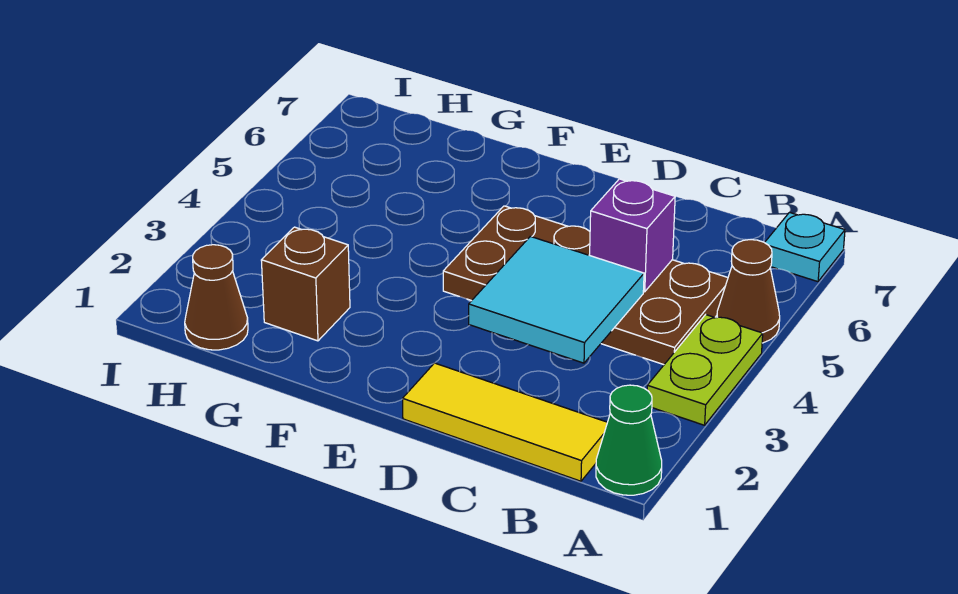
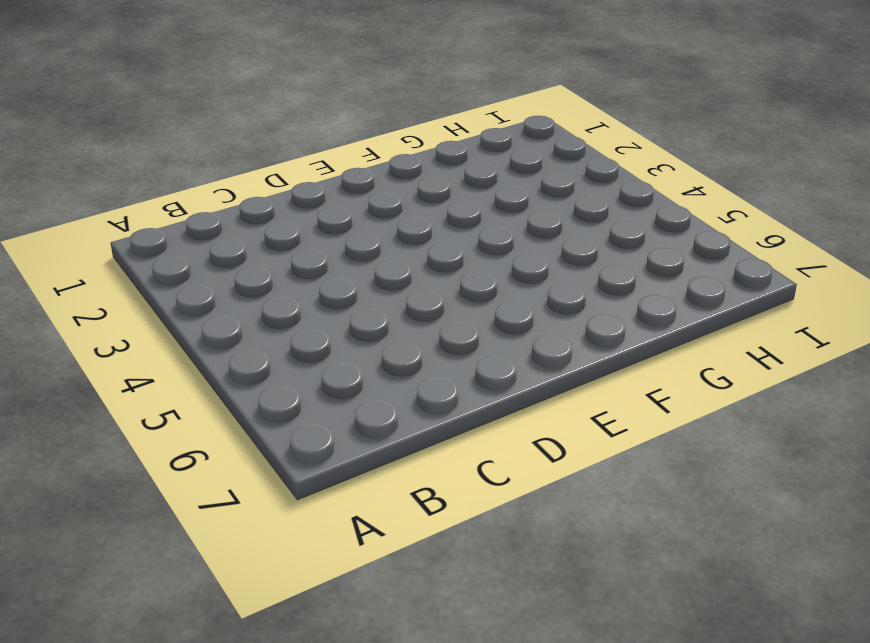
none -> green 1x1 cone [596,385,662,495]
none -> lime 1x2 plate [647,315,763,425]

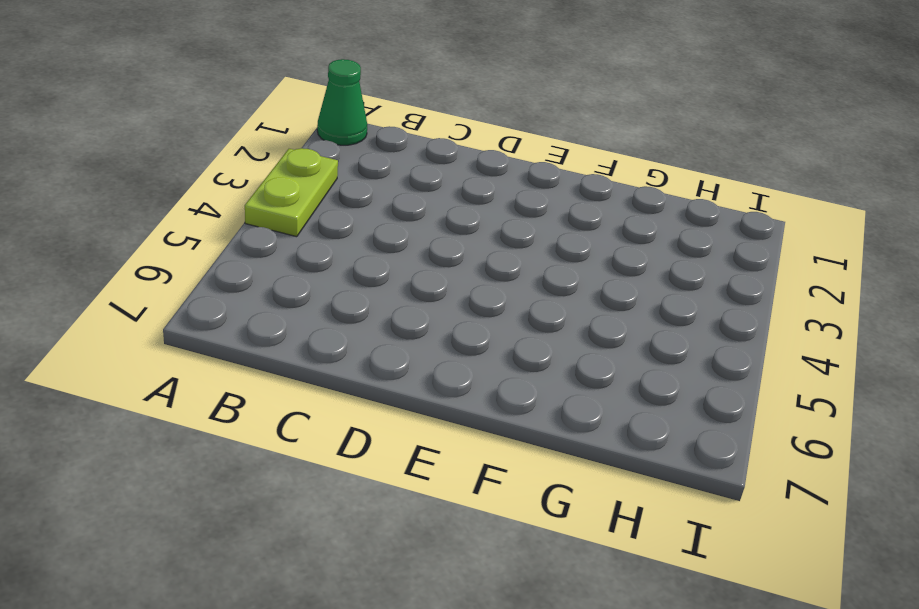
none -> brown 1x1 cone [717,240,780,343]
none -> cyan 1x1 plate [765,212,845,282]

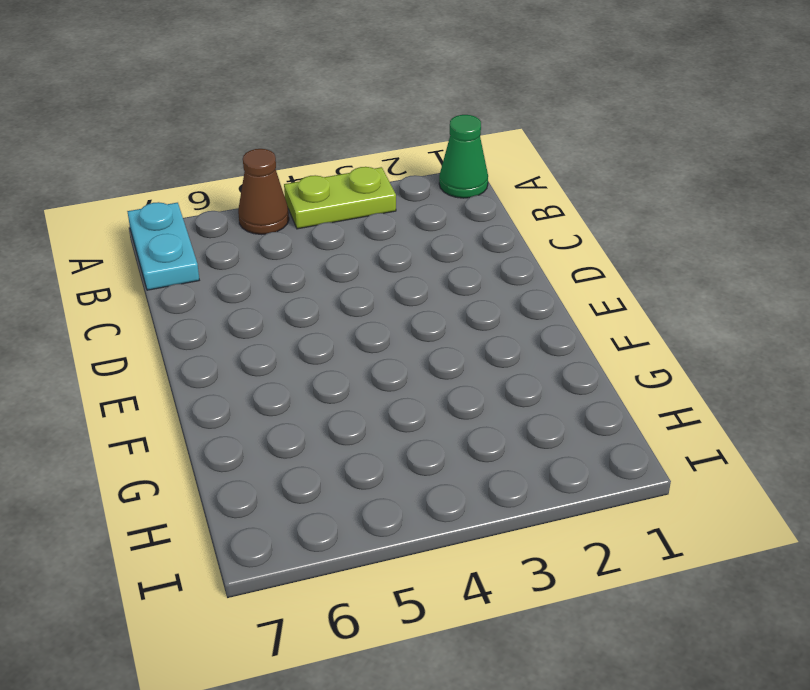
cyan 1x2 plate [127,202,199,290] -> cyan 1x1 plate [765,212,845,282]
none -> yellow 1x3 tile [403,363,607,481]
none -> brown 2x4 plate [443,206,728,365]

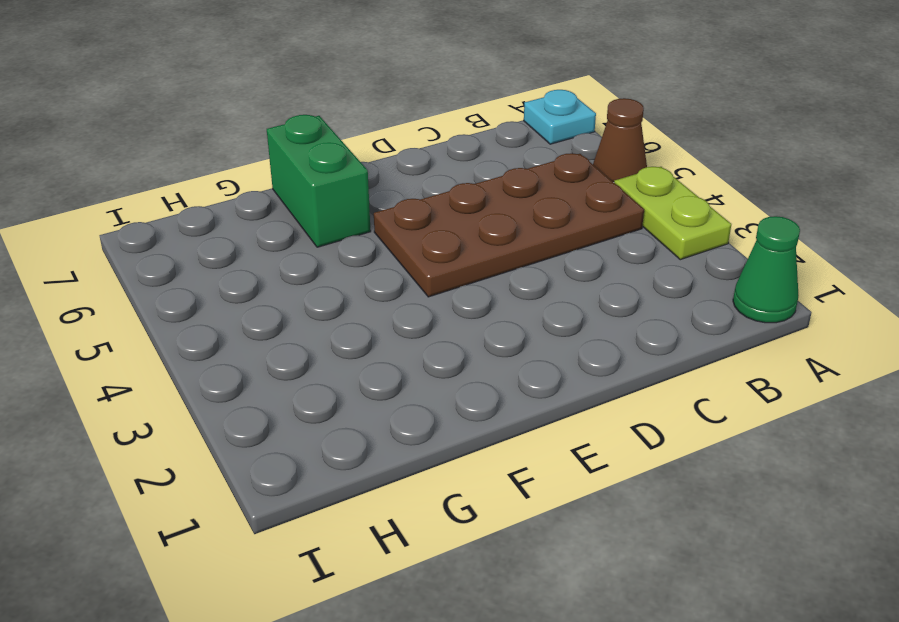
green 1x2 brick [267,115,371,247] -> none
none -> yellow 1x3 tile [403,363,607,481]
none -> brown 1x1 brick [261,227,350,341]

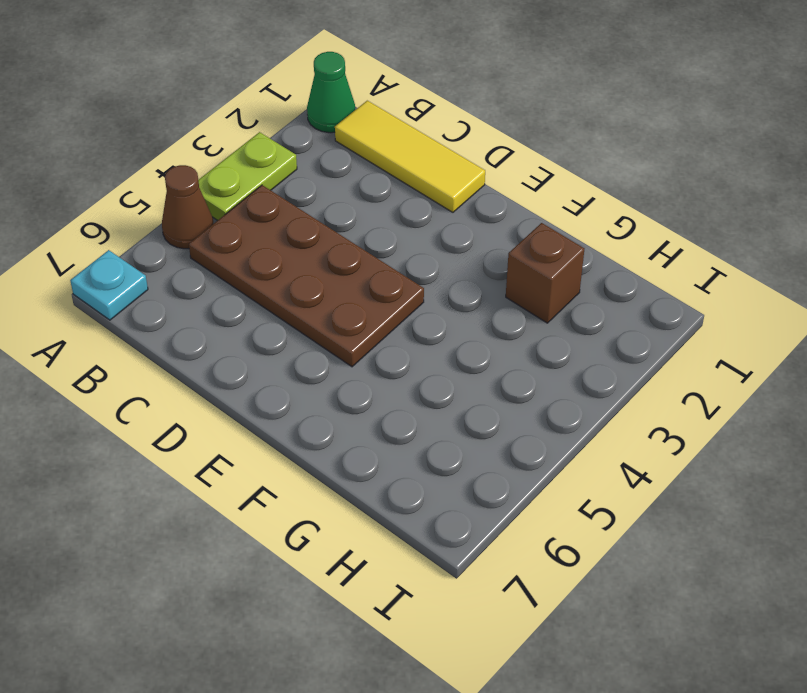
none -> brown 1x1 cone [185,245,248,350]
none -> cyan 2x2 tile [469,236,644,363]

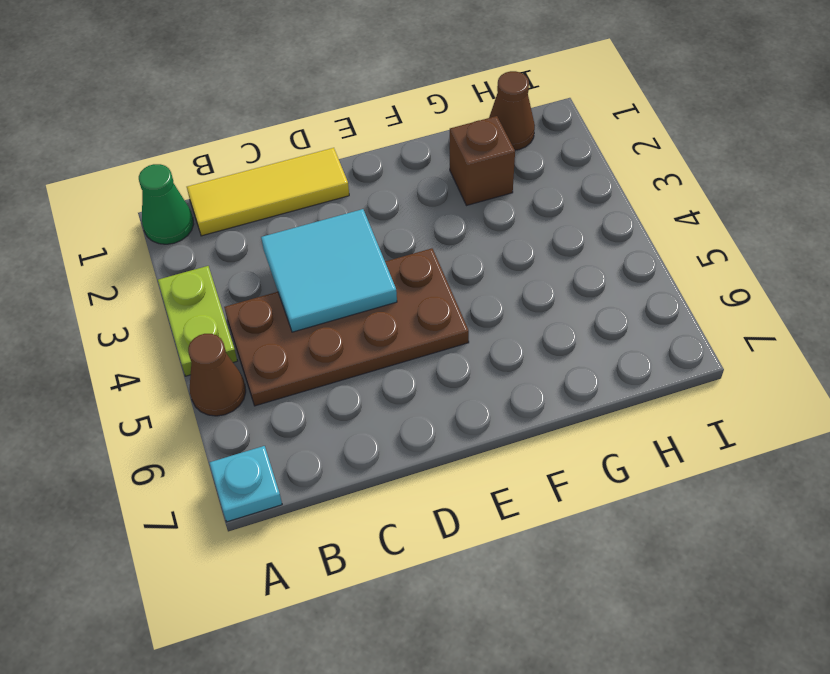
none -> purple 1x1 brick [590,179,675,292]

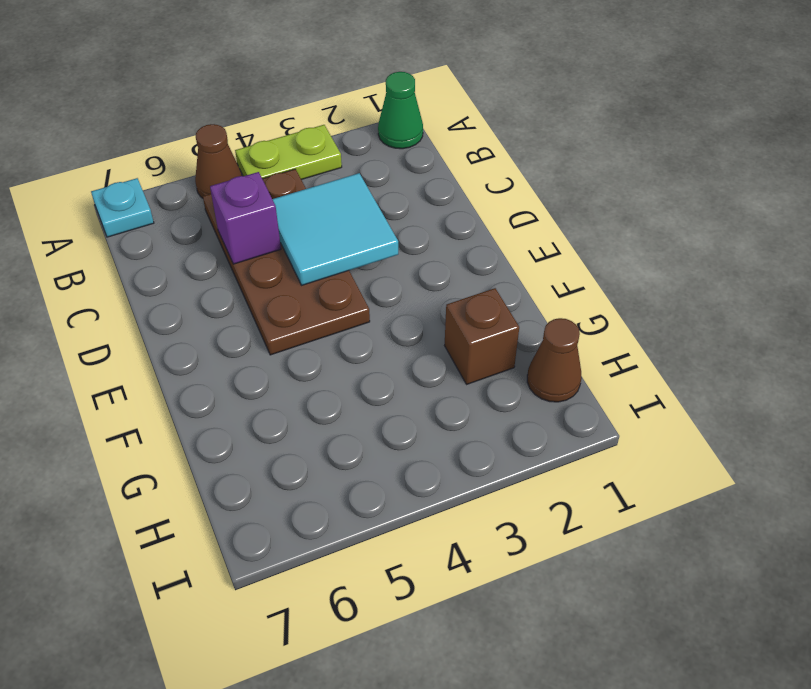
none -> yellow 1x3 tile [403,363,607,481]

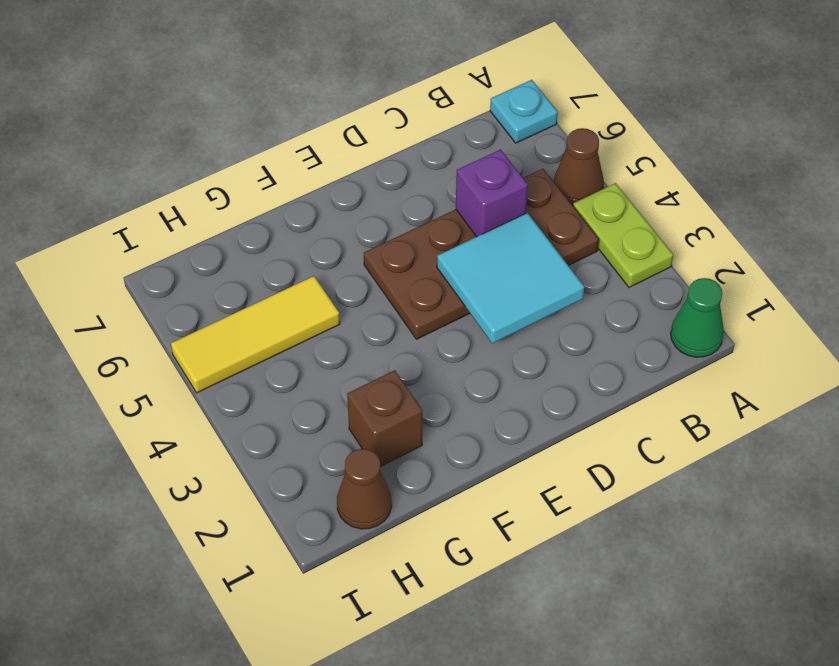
yellow 1x3 tile [171,276,340,393] -> yellow 1x3 tile moved to [403,363,607,481]

